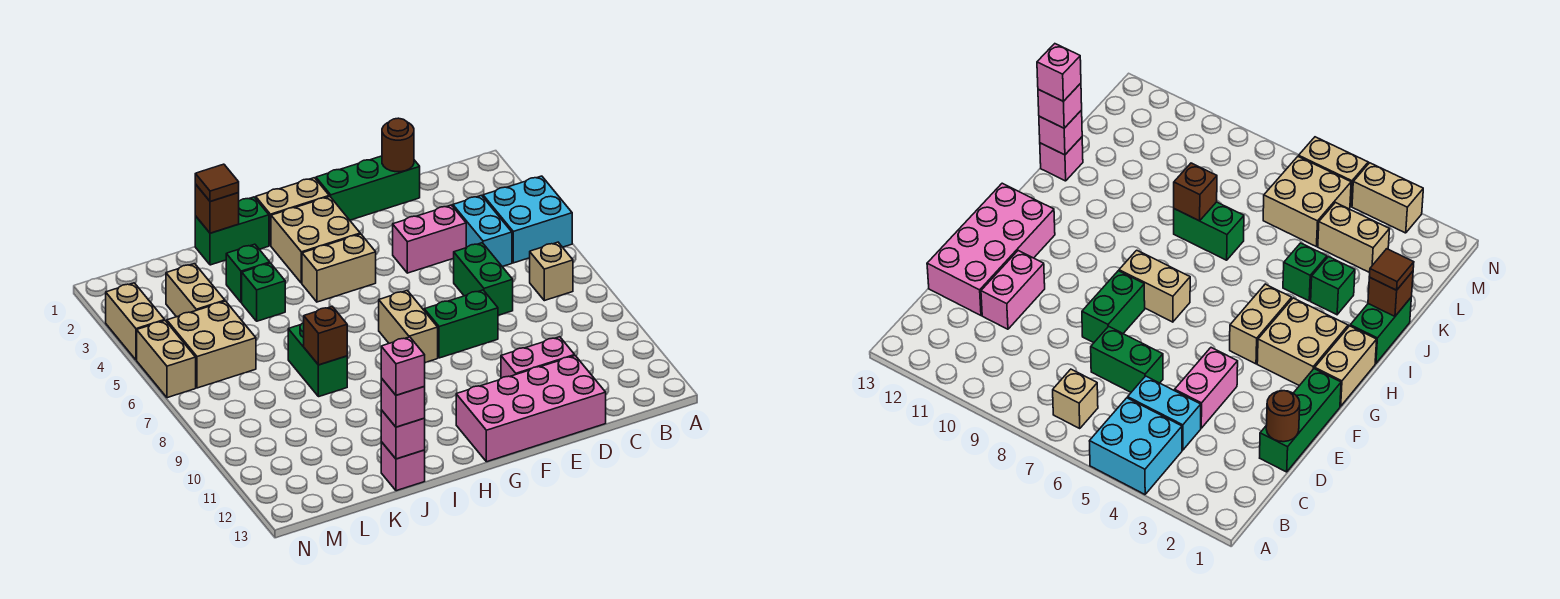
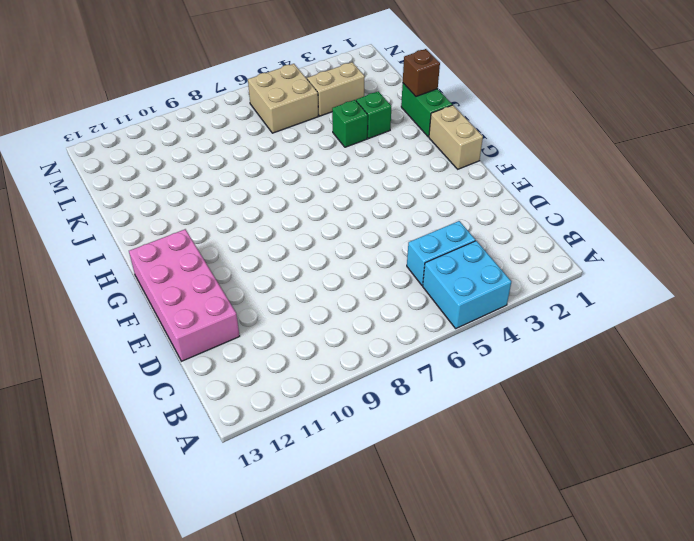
none -> tan 1x1 brick [530,242,573,301]
none -> green 1x3 brick [316,156,420,220]
none -> pink 1x2 brick [393,205,466,273]

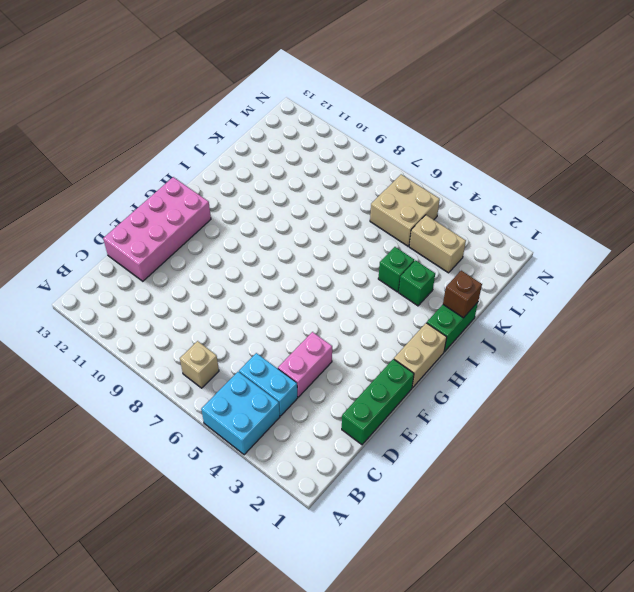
none -> green 1x2 brick [454,243,513,315]
none -> pink 1x2 brick [501,337,575,378]
none -> green 1x2 brick [424,290,498,358]

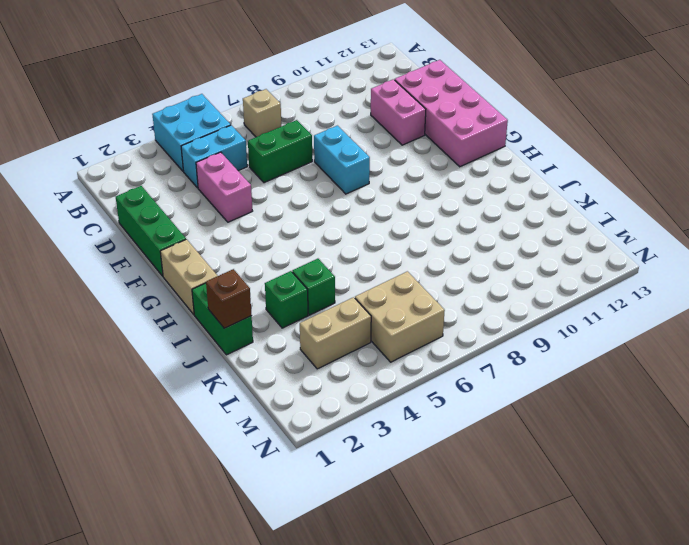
cyan 1x2 brick [314,126,370,194] -> green 1x2 brick [424,290,498,358]
none -> tan 2x2 brick [271,196,360,283]
none -> tan 1x2 brick [302,234,376,302]
none -> tan 1x2 brick [379,291,438,363]

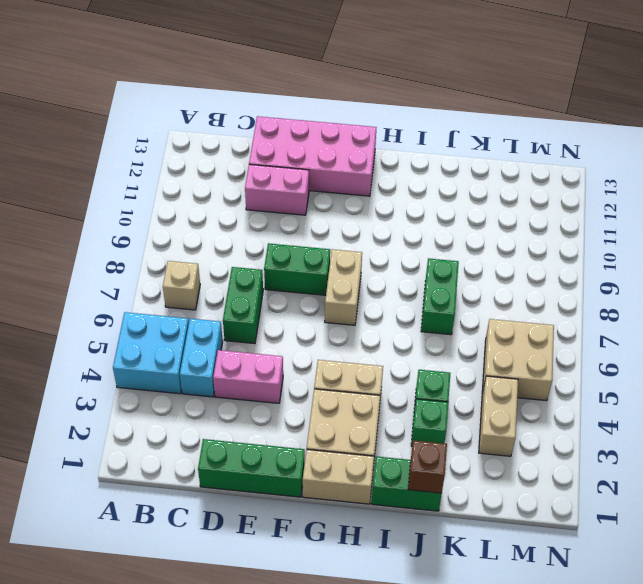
none -> pink 1x1 brick [381,442,425,491]
none -> tan 1x2 brick [106,283,165,360]
none -> tan 1x2 brick [137,321,196,398]

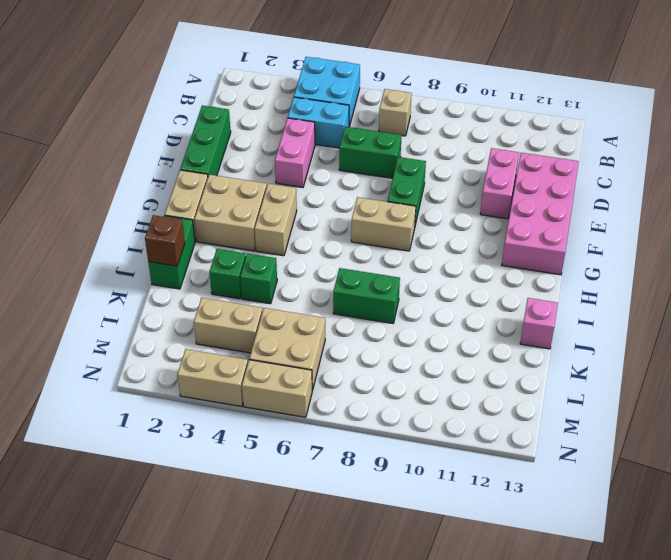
none -> brown 1x1 round brick [382,118,414,172]
none -> brown 1x1 brick [304,307,347,365]
none -> pink 1x1 brick [381,410,425,459]

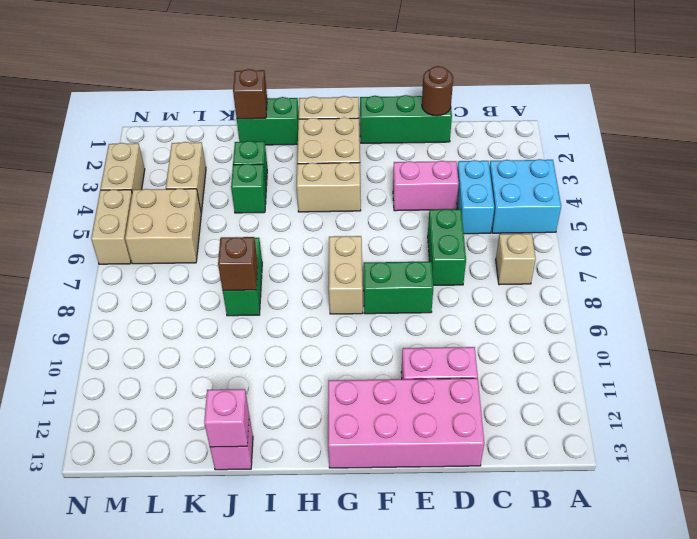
none -> brown 1x1 tile [195,164,239,201]
none -> pink 1x1 brick [381,378,425,427]
none -> pink 1x1 brick [381,337,425,395]

